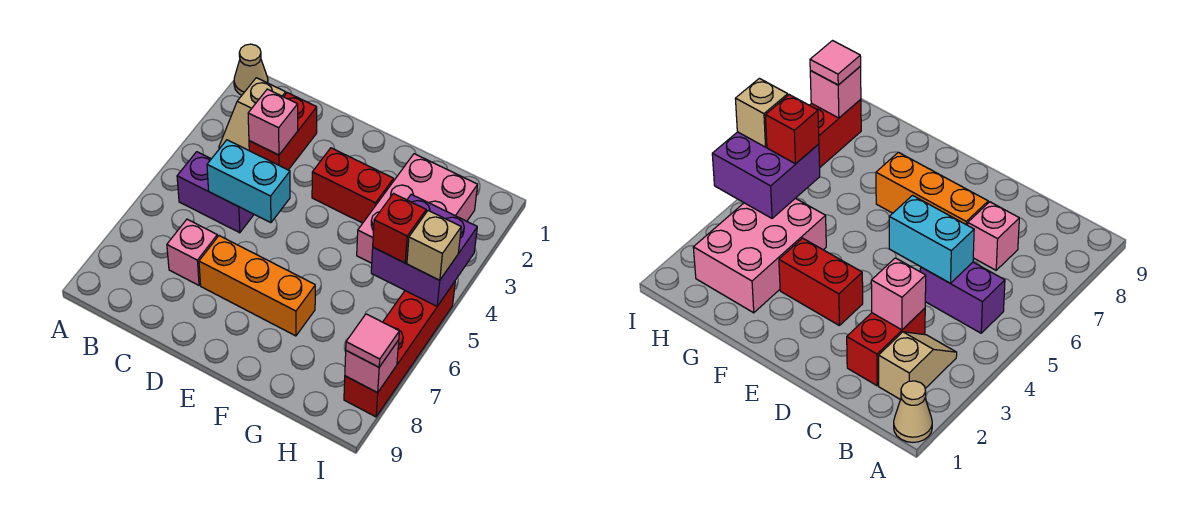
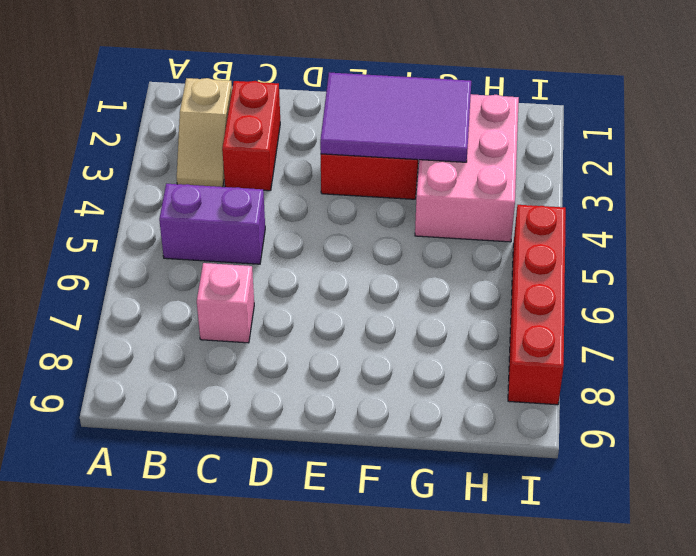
purple 2x3 tile [320,73,471,162] -> none
none -> tan 1x1 cone [234,44,268,95]
none -> orange 1x3 brick [199,236,315,336]
none -> pink 1x1 brick [248,89,298,155]

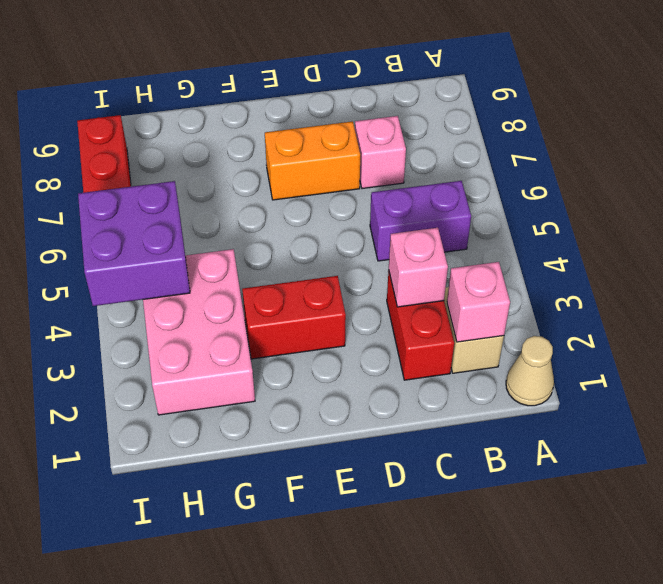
pink 1x1 brick [447,262,510,342] -> pink 1x1 brick moved to [345,340,399,393]
orange 1x2 brick [265,121,360,200] -> orange 1x3 brick [199,236,315,336]
none -> cyan 1x2 brick [207,140,290,223]
none -> red 1x1 brick [373,194,426,263]
none -> tan 1x1 brick [407,211,461,280]

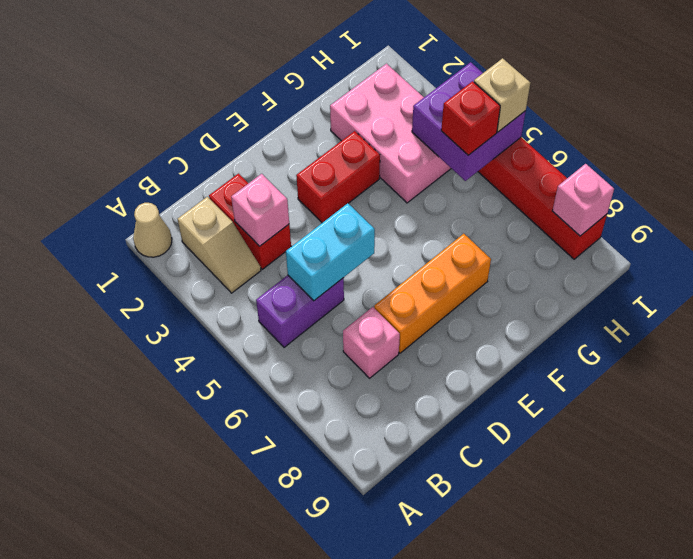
none -> pink 1x1 tile [346,314,399,367]

